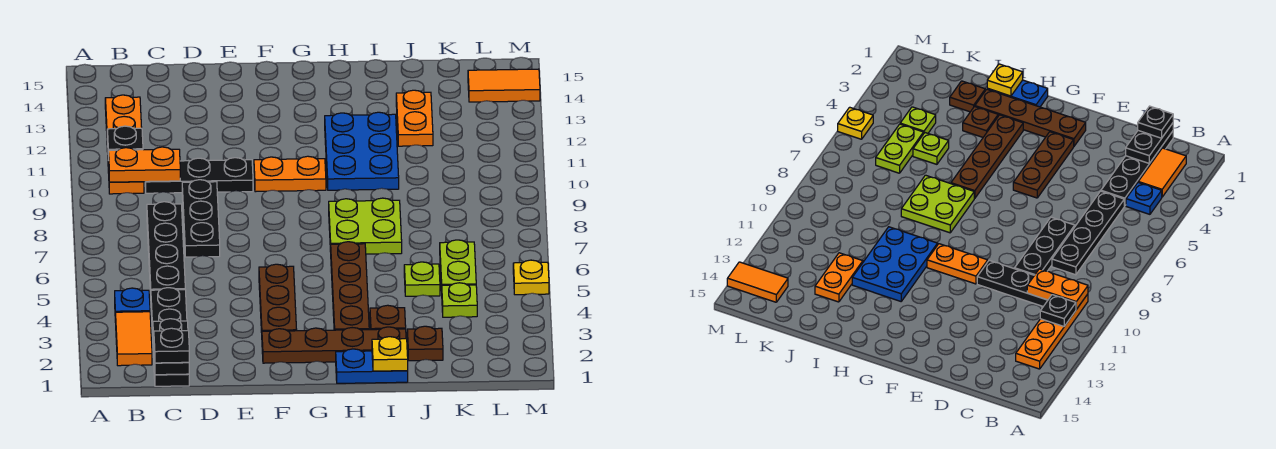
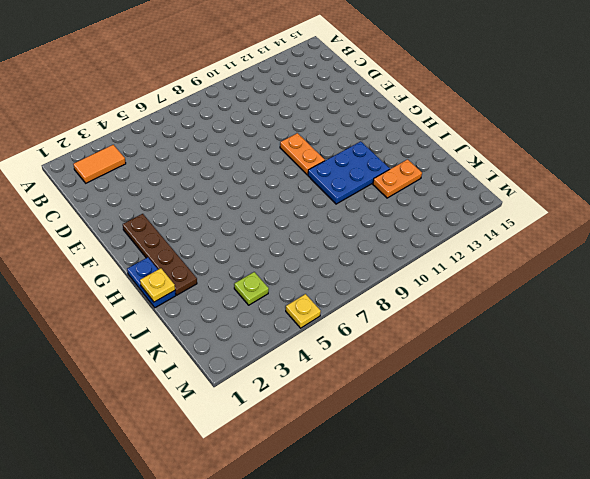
none -> blue 1x1 plate [115,288,150,322]
none -> orange 1x4 plate [105,95,144,194]
none -> black 1x4 plate [151,288,189,386]

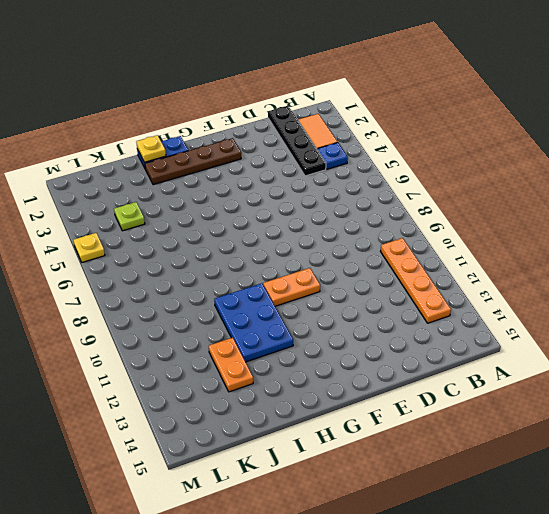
none -> black 1x4 plate [147,202,185,293]
none -> black 1x3 plate [145,158,253,193]
none -> black 1x3 plate [182,180,220,257]

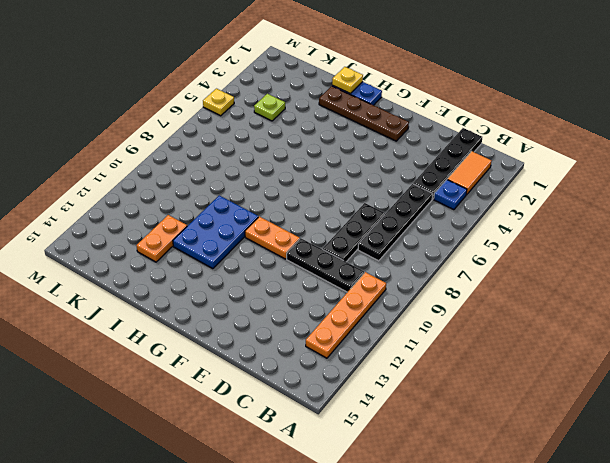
none -> brown 1x3 plate [259,264,297,333]
none -> brown 1x4 plate [331,242,369,330]
none -> lime 2x2 plate [329,198,402,254]

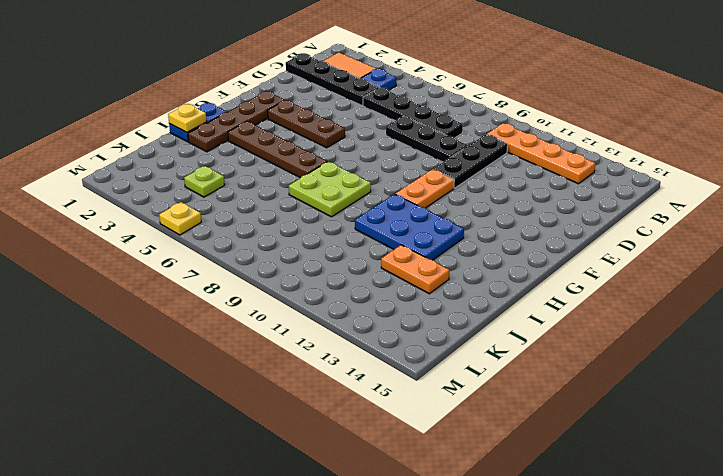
none -> brown 1x1 plate [370,305,406,330]
none -> brown 1x1 plate [407,326,443,361]
none -> lime 1x1 plate [404,262,440,296]

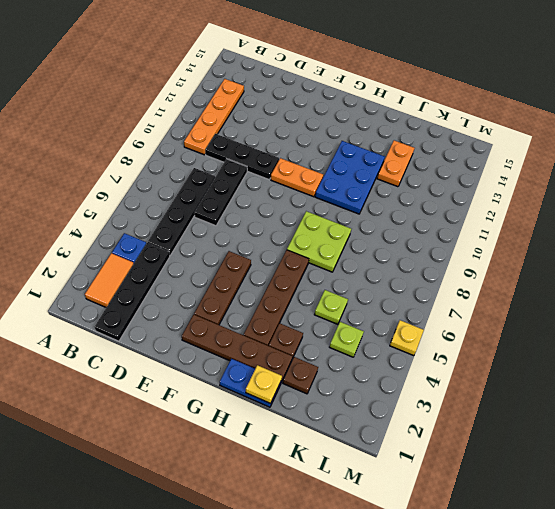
none -> lime 1x2 plate [440,240,476,291]
none -> orange 1x2 tile [468,69,540,102]
none -> orange 1x2 plate [108,147,180,182]

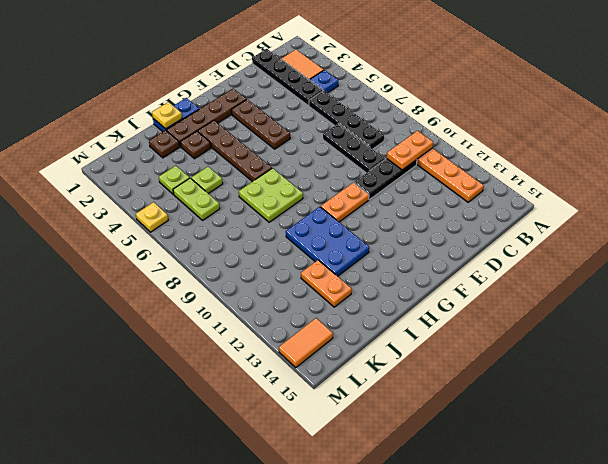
none -> black 1x1 plate [107,126,143,160]
none -> black 1x2 plate [153,319,189,375]
none -> black 1x1 plate [154,328,189,363]

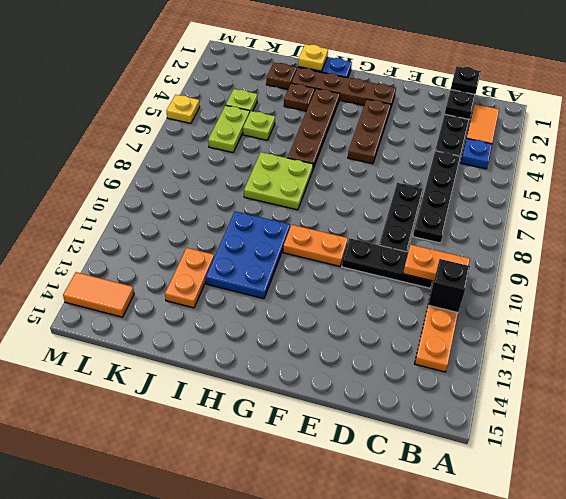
black 1x1 brick [428,259,470,312] -> black 1x1 plate [107,126,143,160]

